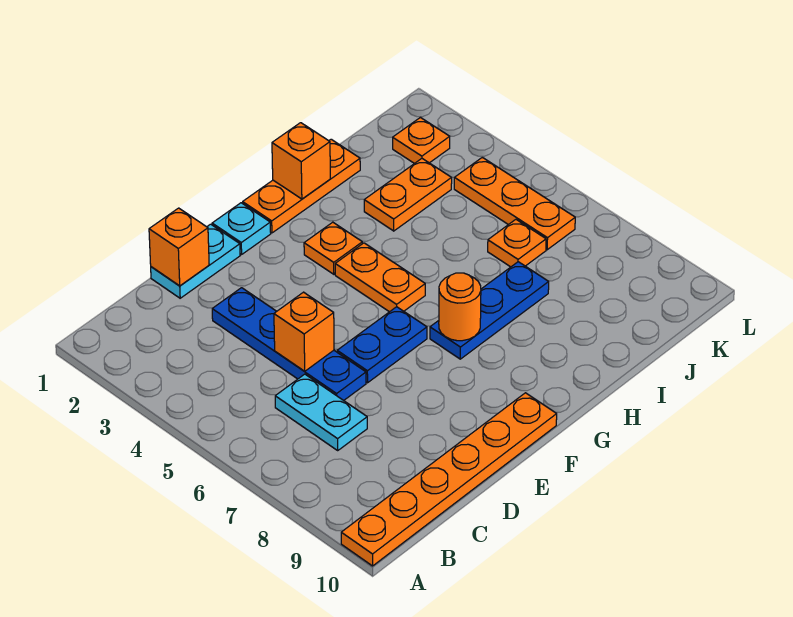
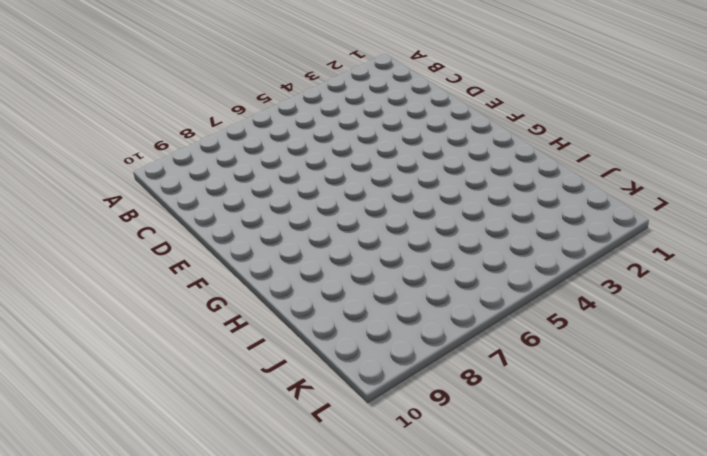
none -> orange 1x6 plate [341,393,557,566]
none -> cyan 1x2 plate [275,374,367,450]
none -> cyan 1x2 plate [151,224,240,298]

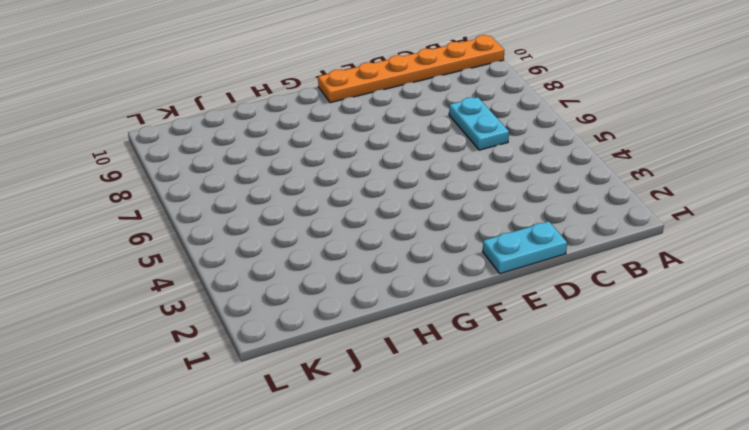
none -> blue 1x4 plate [212,288,366,400]
none -> blue 1x2 plate [337,307,427,383]
none -> cyan 1x1 plate [212,203,271,254]

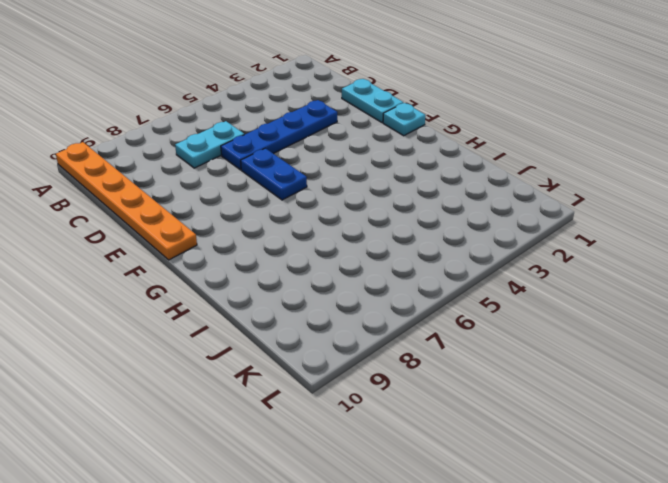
none -> orange 1x3 plate [243,139,360,233]
none -> orange 1x1 plate [304,222,362,274]
none -> orange 1x2 plate [335,243,425,312]

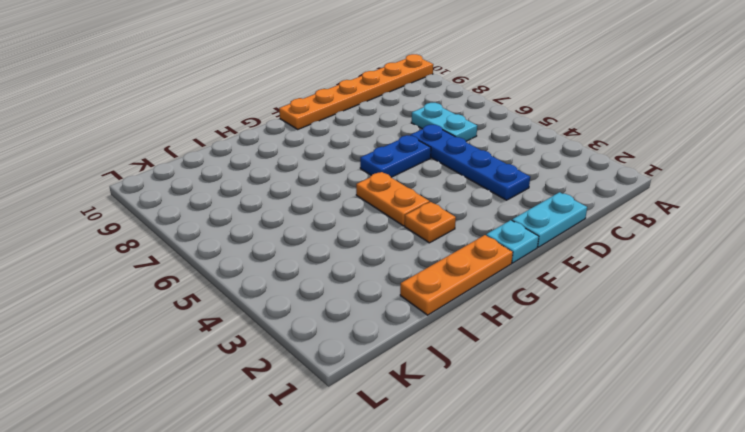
none -> blue 1x3 plate [430,262,549,359]
none -> orange 1x2 plate [364,159,452,231]
none -> orange 1x1 plate [488,219,546,267]

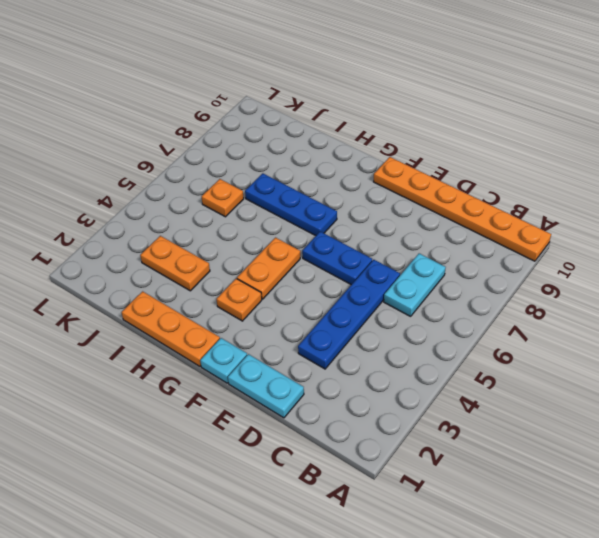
none -> orange 1x1 plate [393,118,450,164]
none -> orange 1x3 plate [454,157,575,250]
none -> orange 1x1 brick [149,208,209,286]

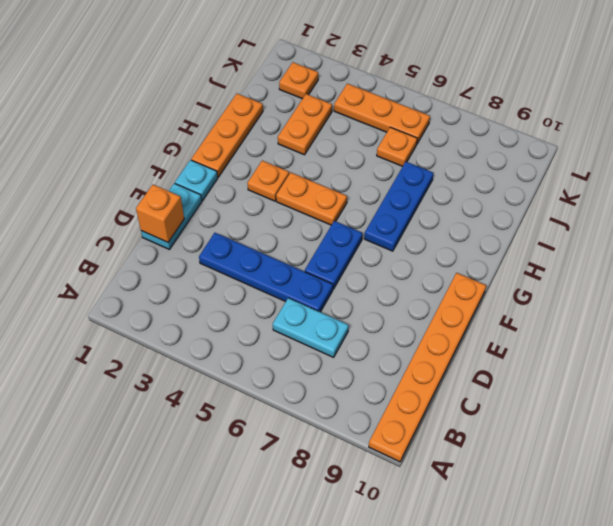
none -> orange 1x1 brick [274,292,334,371]
none -> orange 1x1 round brick [439,273,481,341]
none -> orange 1x1 brick [272,123,330,199]

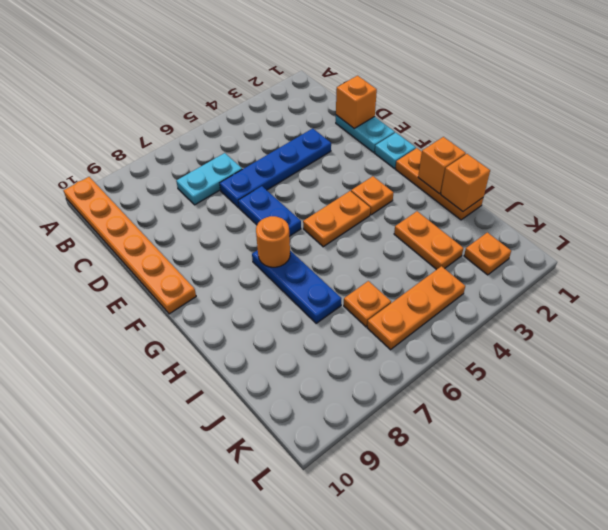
orange 1x1 brick [441,154,490,211] -> orange 1x1 brick moved to [274,292,334,371]

